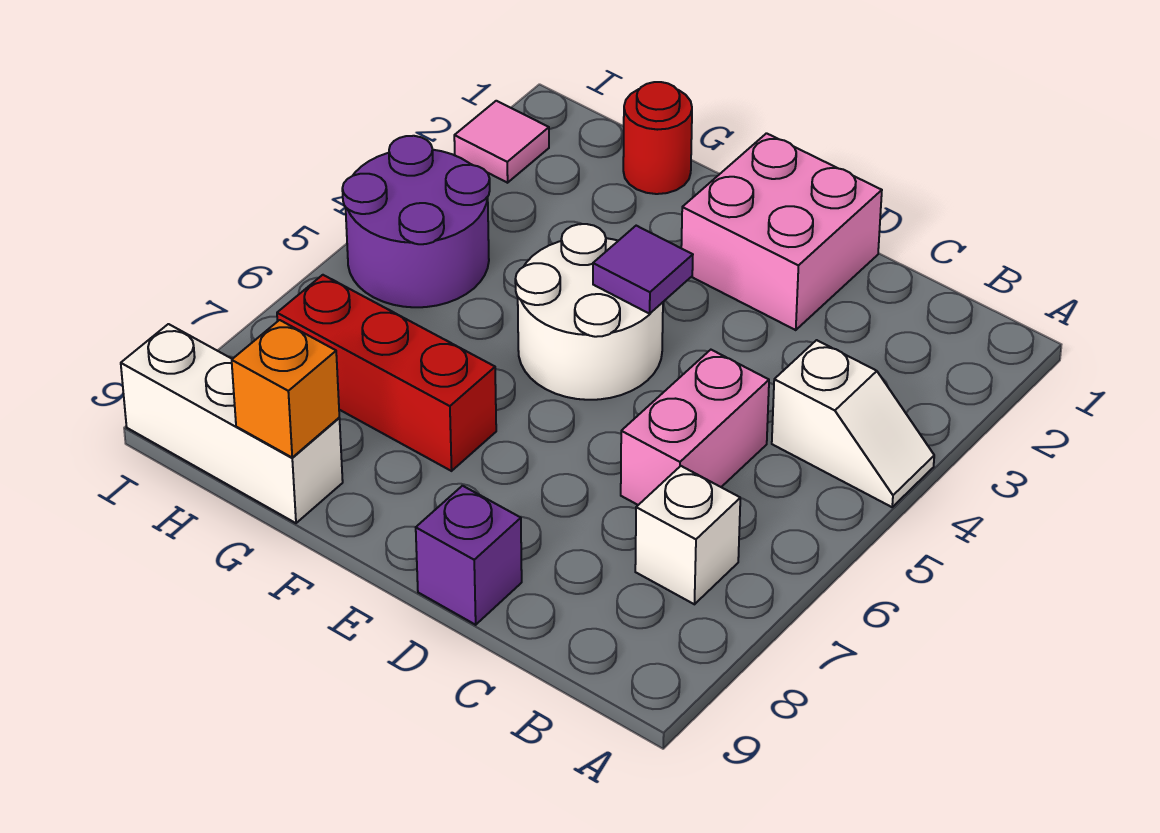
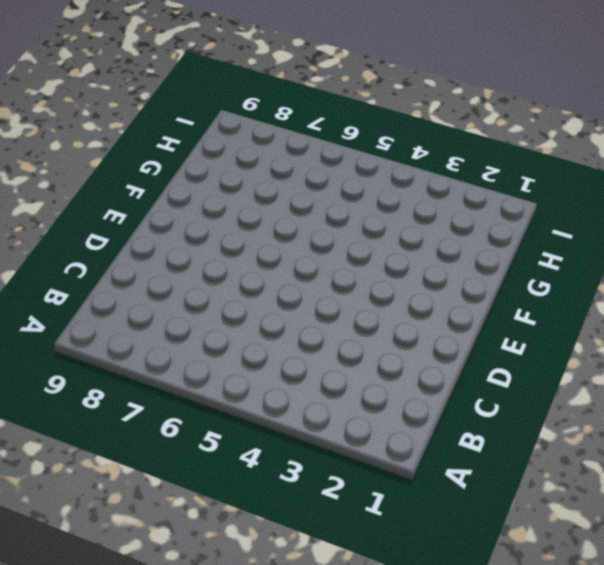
none -> white 1x2 slope [772,340,934,507]
none -> white 1x1 brick [635,466,740,604]
none -> pink 1x2 brick [621,350,769,505]

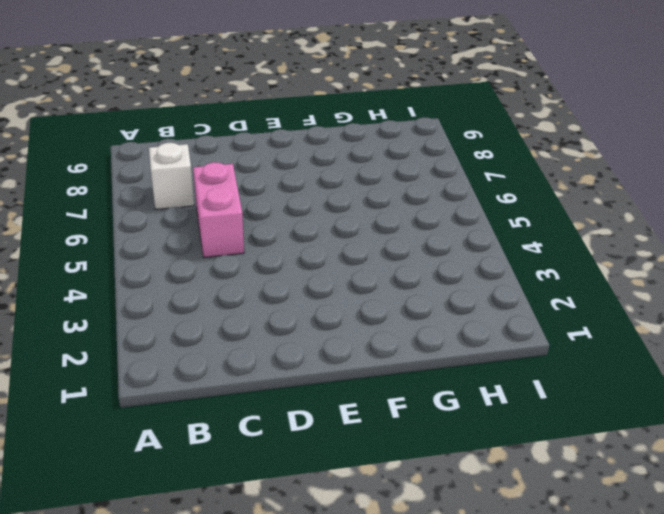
none -> white 1x2 slope [772,340,934,507]
none -> pink 2x2 brick [681,133,882,330]
none -> purple 1x1 brick [416,486,522,625]

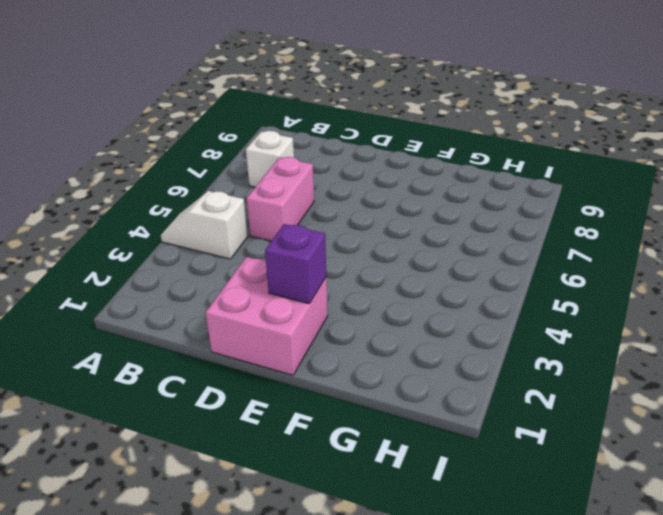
purple 1x1 brick [265,224,326,304] -> purple 1x1 brick moved to [416,486,522,625]
none -> white 2x2 round brick [515,224,663,400]
none -> red 1x3 brick [277,275,496,471]
none -> red 1x1 round brick [623,82,692,194]

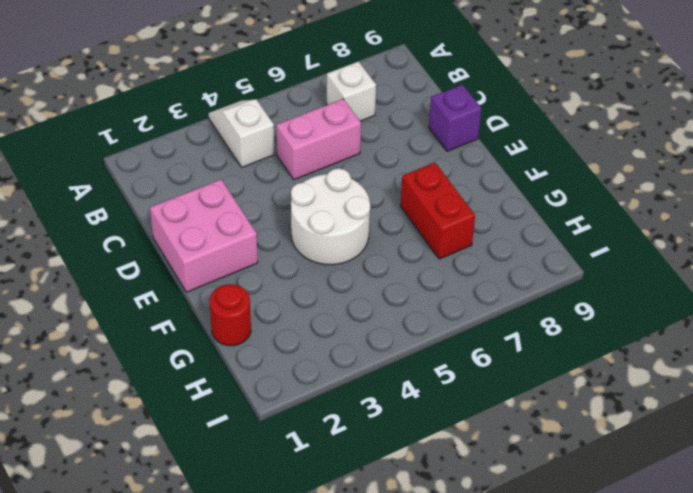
red 1x2 brick [400,163,475,259] -> red 1x3 brick [277,275,496,471]
none -> white 1x3 brick [121,324,343,523]
none -> purple 2x2 round brick [342,136,490,307]
none -> pink 1x1 tile [454,101,549,183]

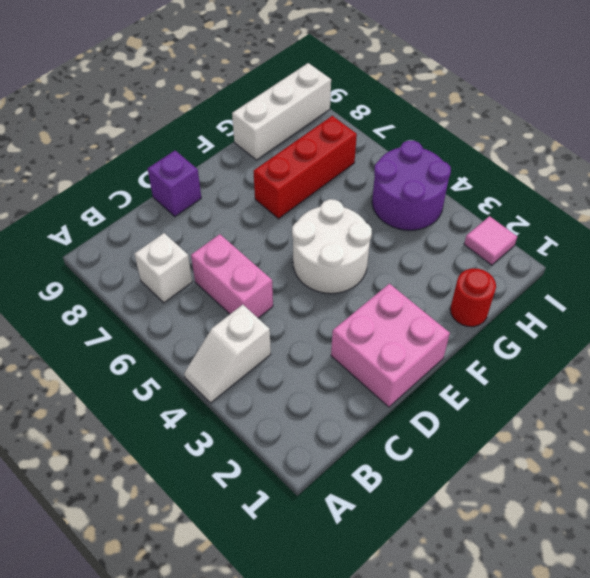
none -> purple 1x1 tile [593,226,693,314]
none -> orange 1x1 brick [232,320,339,457]

